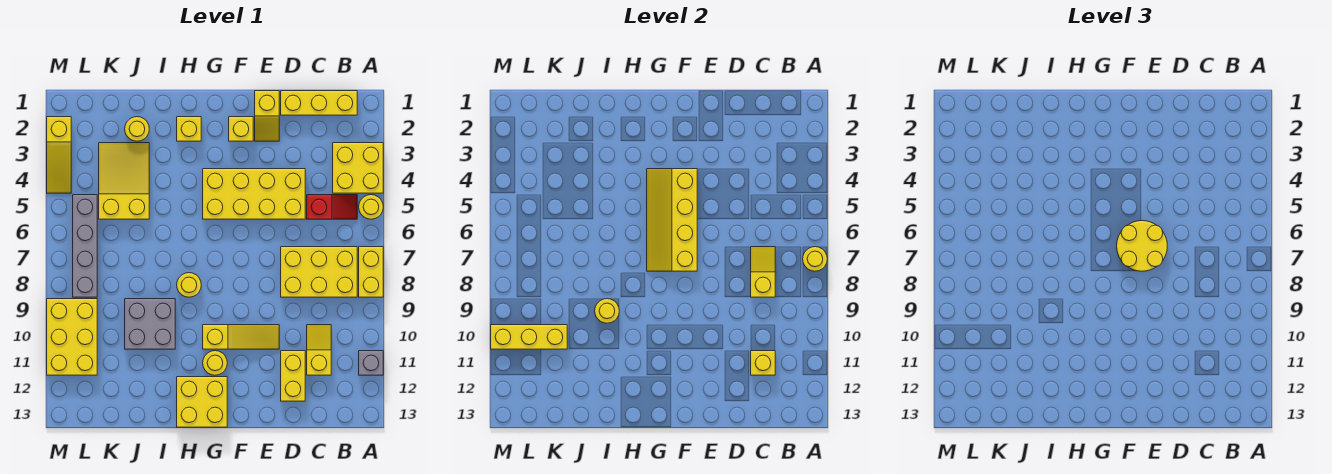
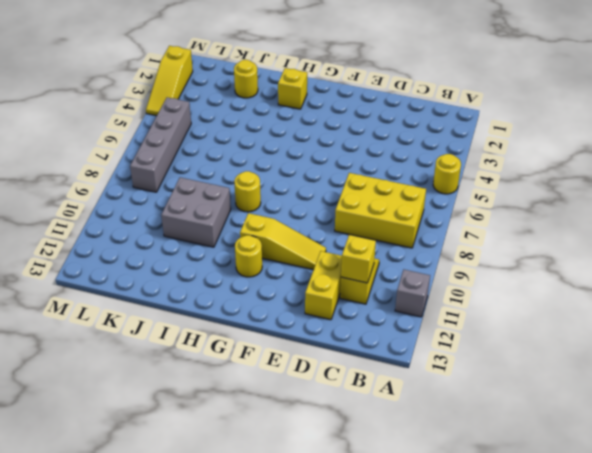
none -> yellow 2x2 brick [333,143,383,193]
none -> yellow 1x2 brick [359,247,383,297]
none -> yellow 1x3 brick [281,91,357,115]
none -> red 1x2 slope [307,195,357,219]

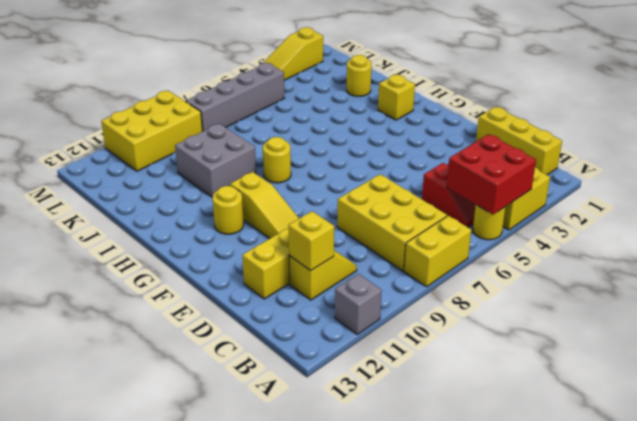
red 2x2 brick [447,134,536,214] -> none
none -> yellow 2x4 brick [203,169,305,219]
none -> yellow 1x2 slope [255,91,279,141]
none -> yellow 1x1 brick [229,117,253,141]
none -> yellow 2x2 brick [177,377,227,427]

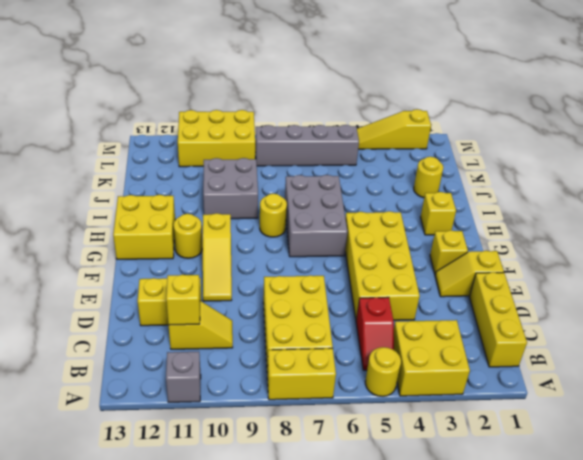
grey 2x3 brick [285,175,347,257] -> none
none -> yellow 2x3 slope [99,143,149,219]
none -> yellow 1x1 round brick [803,247,827,271]
none -> yellow 1x2 slope [751,247,775,297]
none -> yellow 2x4 slope [647,169,697,271]

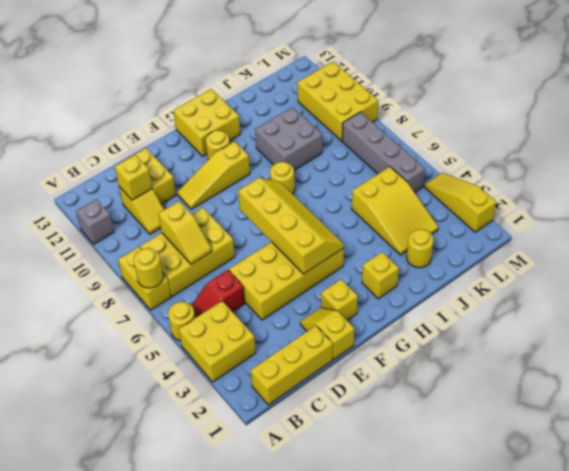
none -> yellow 1x1 round brick [595,299,619,323]
none -> yellow 1x3 brick [491,325,567,349]
none -> yellow 2x2 round brick [1117,221,1167,271]

